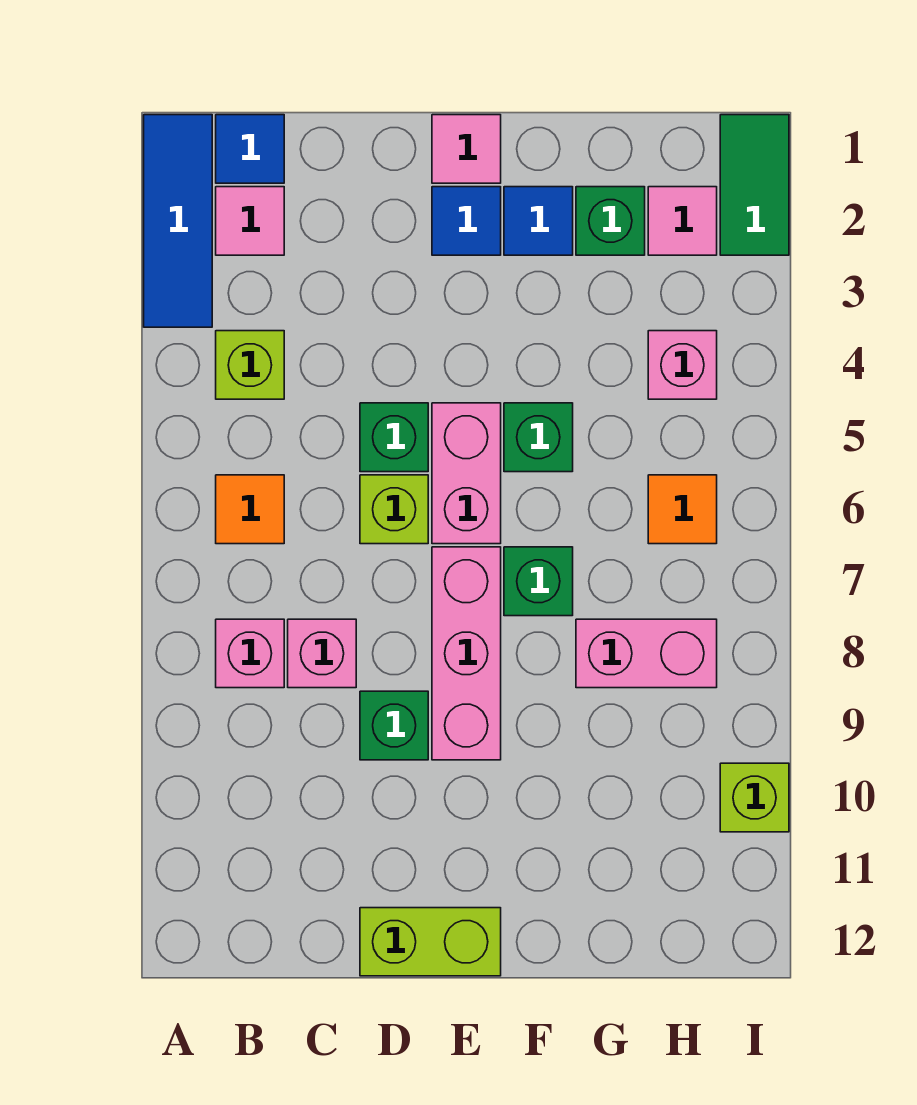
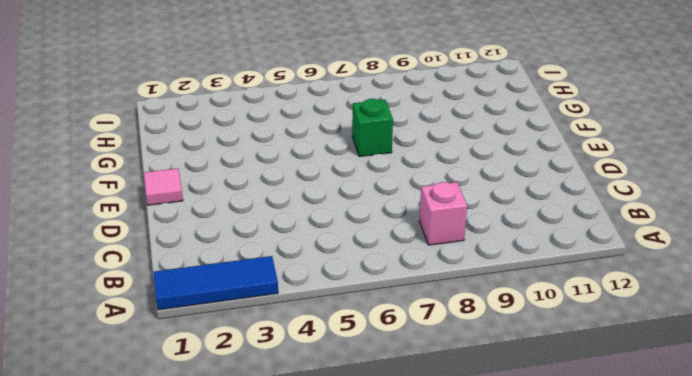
none -> blue 1x1 tile [216,115,284,183]
none -> pink 1x1 tile [216,187,284,255]
none -> lime 1x1 brick [216,331,284,399]

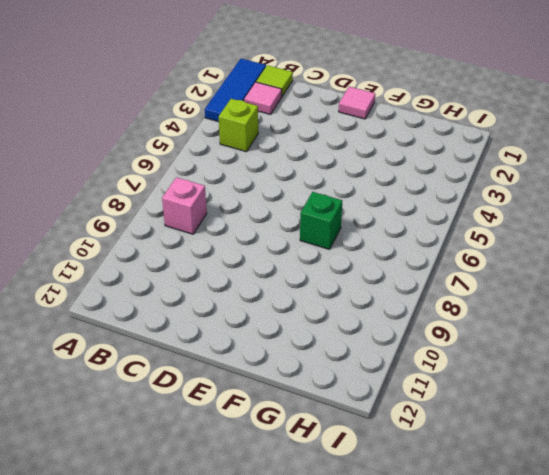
lime 1x1 tile [256,65,293,96] -> blue 1x1 tile [216,115,284,183]
none -> orange 1x1 tile [216,475,284,544]
none -> pink 1x1 brick [288,619,356,688]
none -> green 1x1 brick [360,403,428,472]

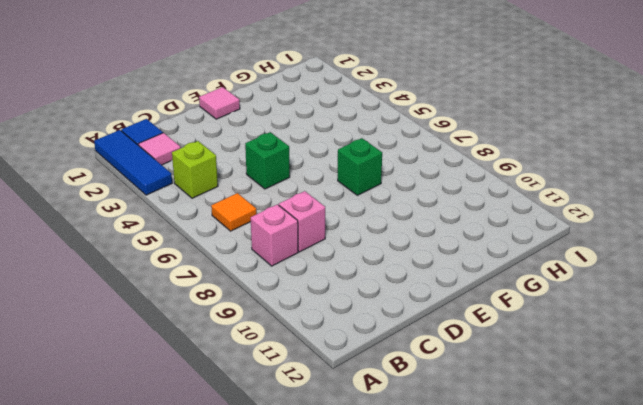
none -> lime 1x1 brick [360,475,428,544]
none -> green 1x1 brick [360,691,428,760]
none -> lime 1x2 brick [360,908,501,976]

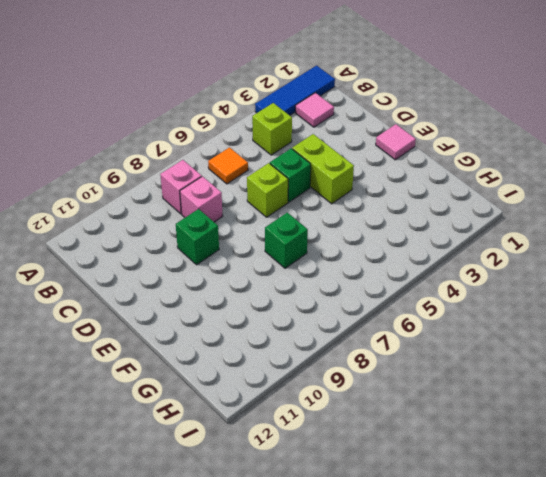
lime 1x2 brick [292,134,354,204] -> lime 1x2 brick moved to [360,908,501,976]
none -> blue 1x1 tile [216,115,284,183]
none -> blue 1x1 tile [432,187,501,255]
none -> pink 1x2 brick [432,403,501,544]

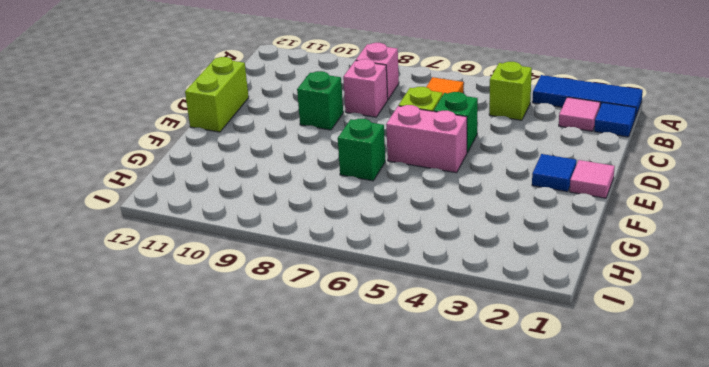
none -> pink 1x3 brick [432,547,501,760]
none -> blue 1x1 tile [504,187,573,255]
none -> green 1x1 brick [504,403,573,472]

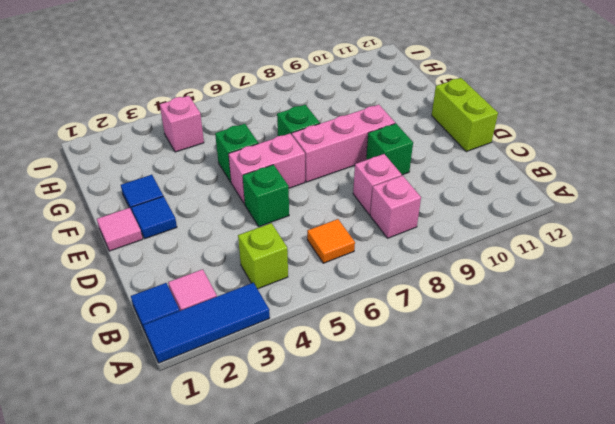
none -> lime 1x1 brick [360,475,428,544]
none -> green 1x1 brick [576,187,645,255]
none -> pink 1x2 brick [576,619,717,688]

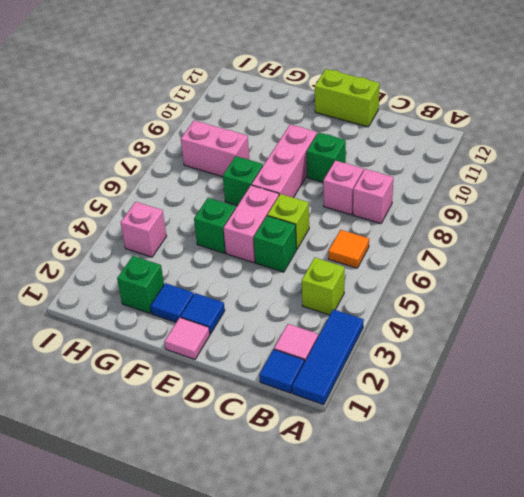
none -> pink 1x1 tile [648,187,717,255]
none -> orange 1x1 tile [648,475,717,544]
none -> green 1x2 tile [720,115,789,255]

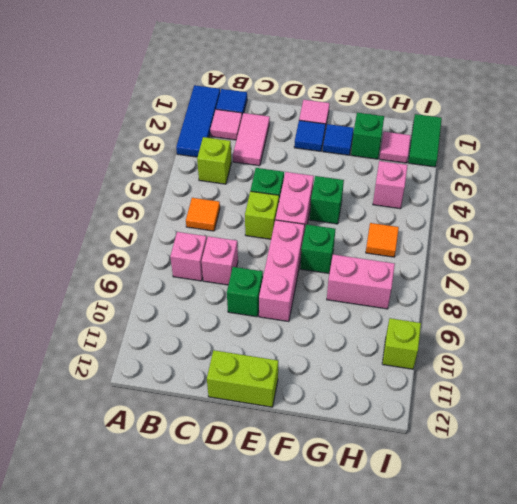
pink 1x2 tile [233,113,270,166] -> none

